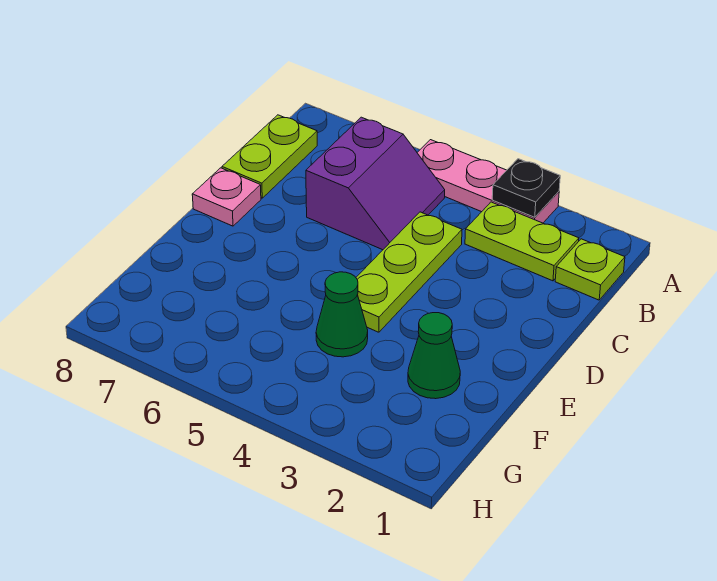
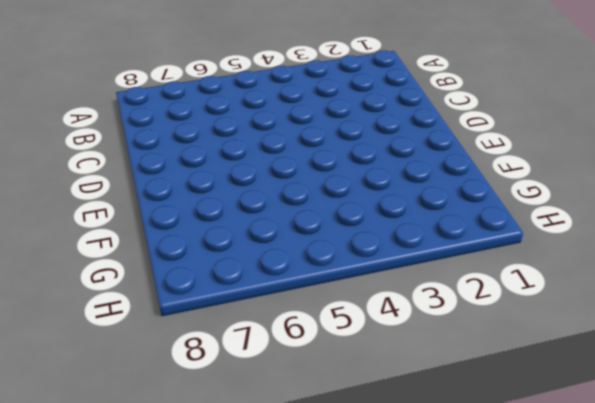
none -> pink 1x3 plate [417,140,559,223]
none -> lime 1x1 plate [555,239,625,300]

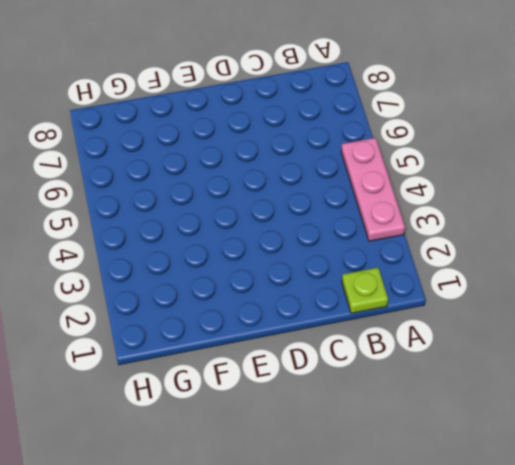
none -> lime 1x2 plate [465,202,579,281]
none -> purple 2x2 slope [306,117,445,250]

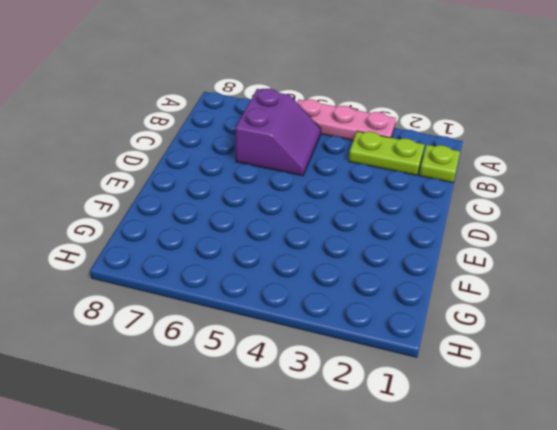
none -> lime 1x2 plate [222,115,317,198]
none -> lime 1x3 plate [356,212,462,332]

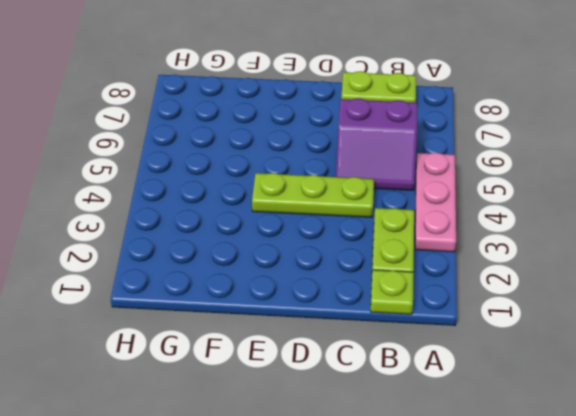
none -> pink 1x1 plate [192,168,261,226]
none -> green 1x1 cone [408,313,460,399]

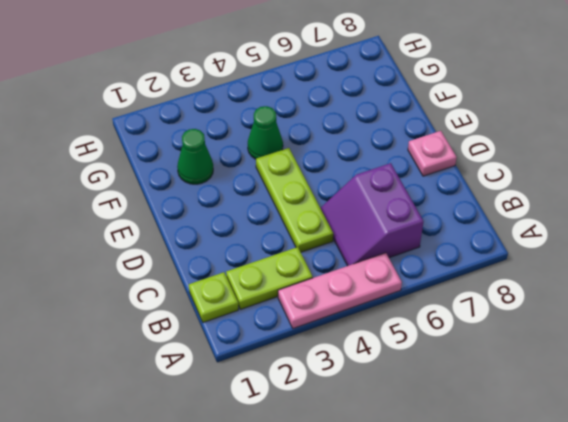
none -> lime 1x2 plate [222,115,317,198]
none -> black 1x1 plate [492,159,560,217]

